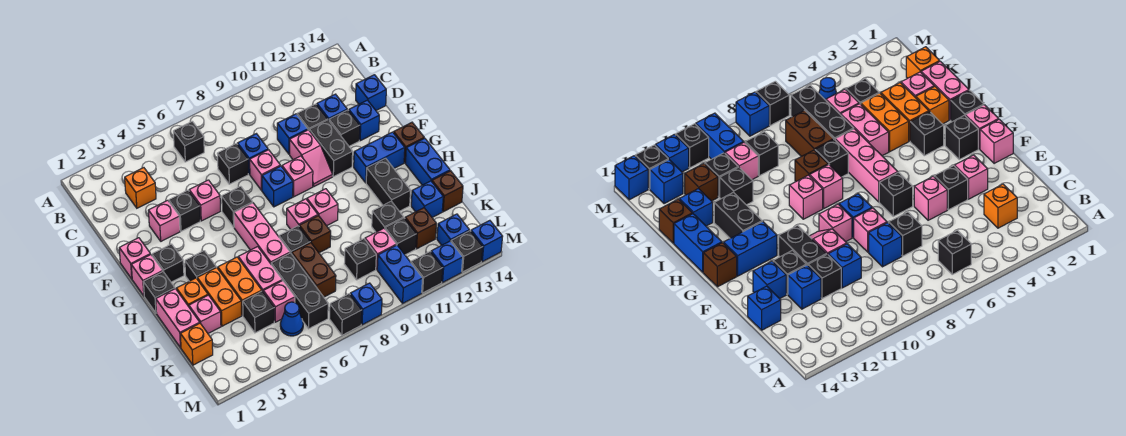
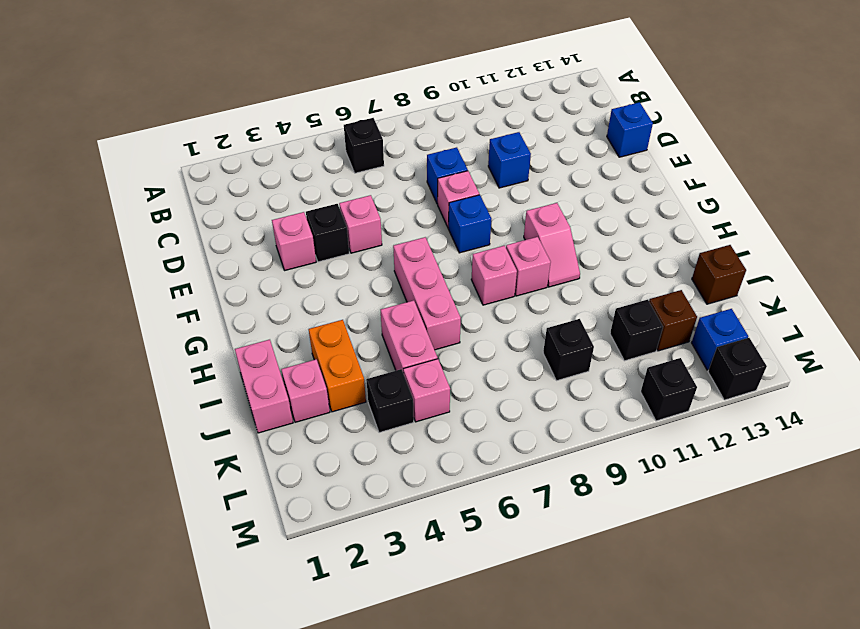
pink 1x2 slope [524,203,580,287] -> pink 1x2 slope moved to [290,130,332,186]
none -> orange 1x1 brick [125,168,156,208]
none -> black 1x1 brick [217,144,248,184]
none -> black 1x1 brick [297,104,328,130]
none -> blue 1x1 brick [317,94,347,120]

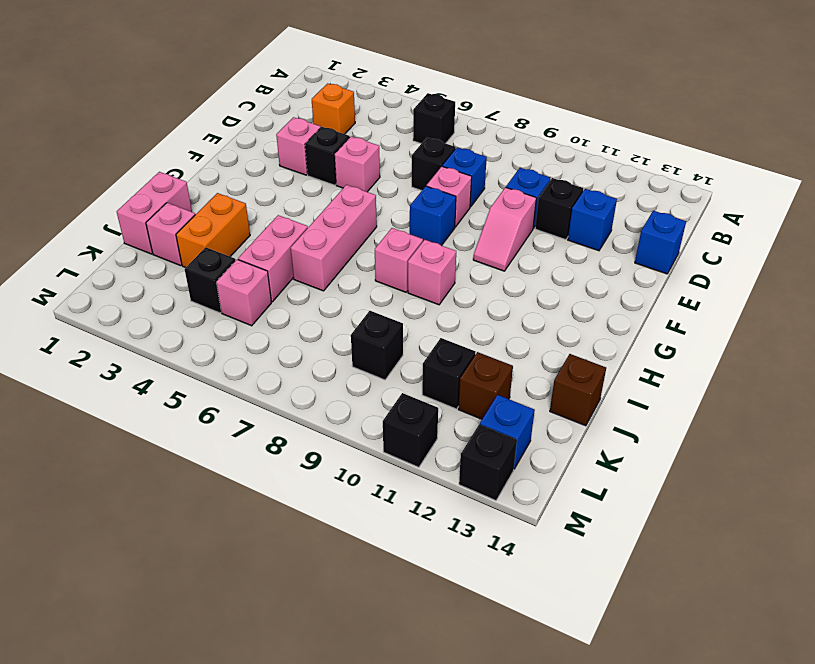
none -> black 1x2 brick [309,120,353,177]
none -> black 1x1 brick [329,110,360,146]
none -> blue 1x1 brick [349,100,379,141]
none -> pink 1x1 brick [119,238,151,279]

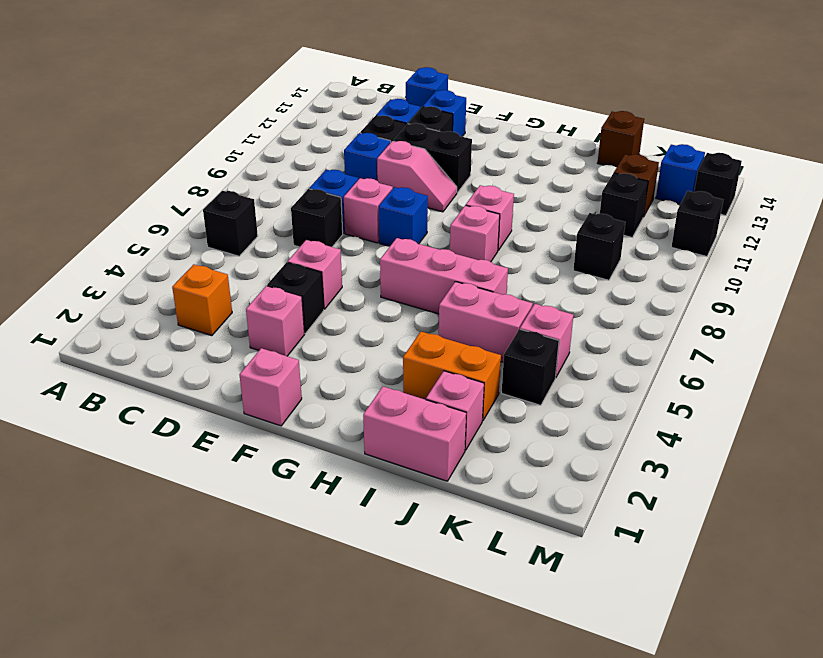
none -> black 1x1 brick [222,186,253,227]
none -> pink 1x1 brick [282,156,313,197]
none -> pink 1x1 brick [131,255,163,296]
none -> black 1x1 brick [152,244,184,282]

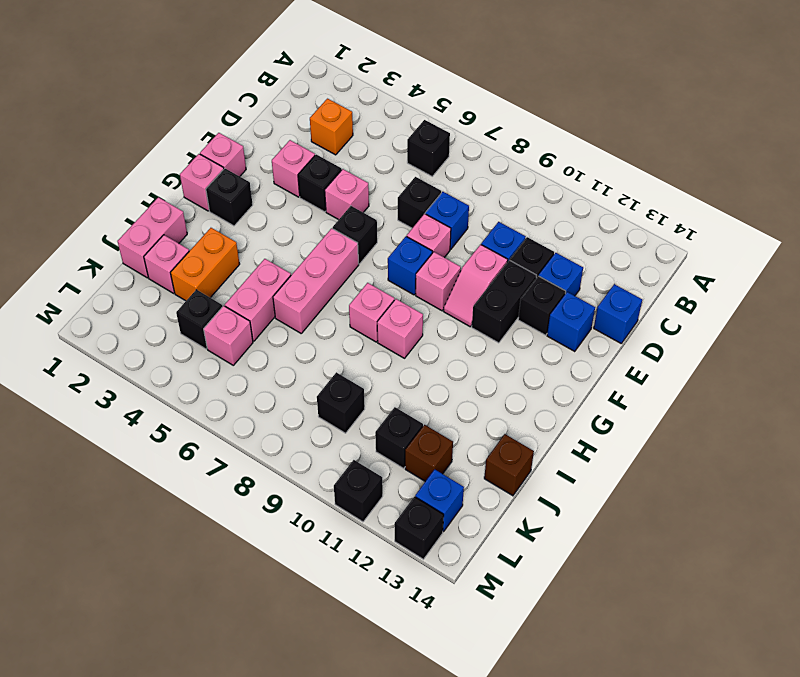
none -> blue 1x2 brick [354,132,405,183]
none -> brown 1x1 brick [394,122,424,163]
none -> black 1x1 brick [144,272,175,313]
none -> black 1x1 brick [185,251,216,281]

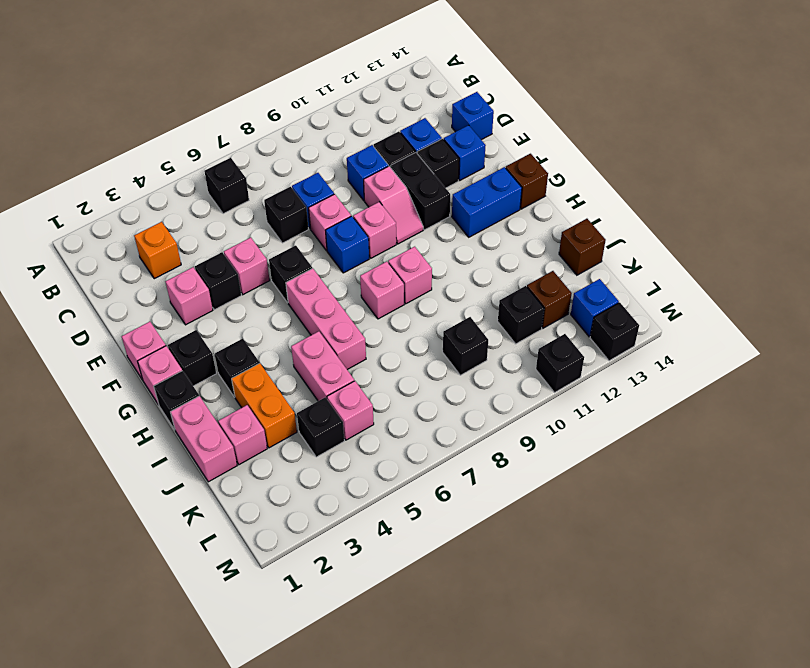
none -> black 1x2 brick [366,158,411,211]
none -> blue 1x2 brick [405,138,450,185]
none -> orange 1x1 brick [176,278,208,307]
none -> orange 1x2 brick [218,257,262,316]

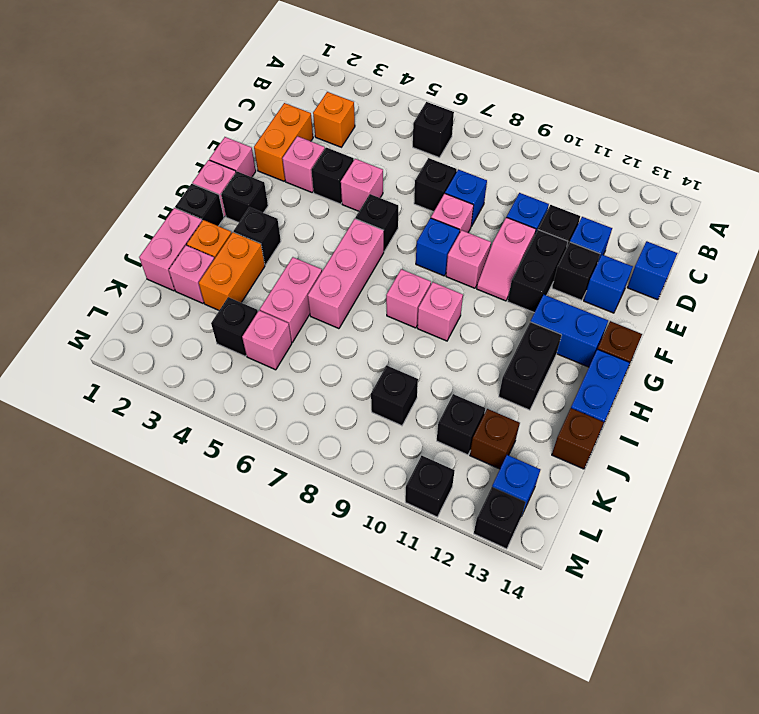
orange 1x2 brick [254,103,313,181] -> orange 1x2 brick moved to [218,257,262,316]
none -> black 1x1 brick [279,226,310,254]
none -> brown 1x1 brick [299,216,331,253]
none -> black 1x3 brick [271,253,328,329]
none -> brown 1x2 brick [292,243,336,297]

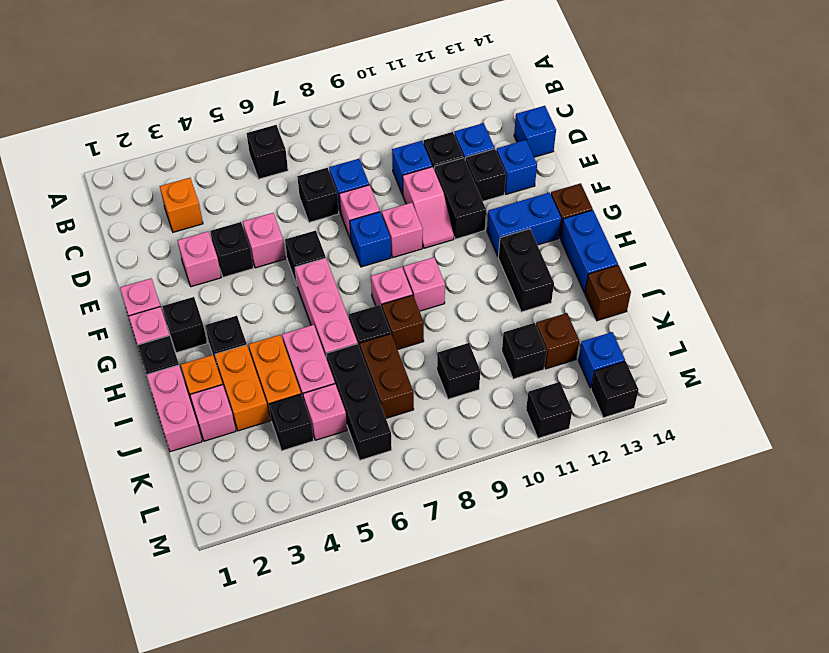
none -> black 1x1 brick [372,201,404,232]
none -> blue 1x1 brick [411,181,443,217]
none -> orange 1x1 brick [180,323,213,365]
none -> pink 1x1 brick [365,228,396,269]

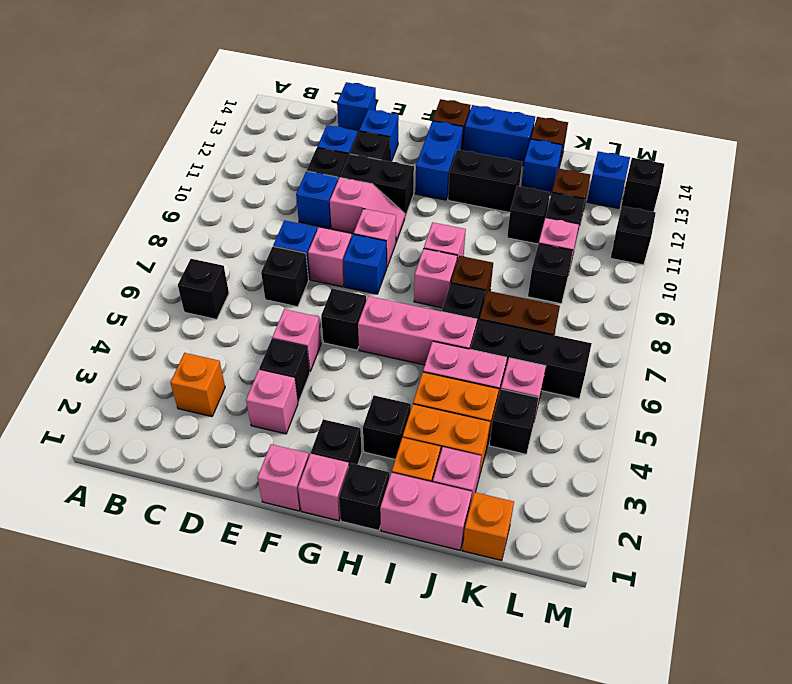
none -> blue 1x1 cone [280,302,303,336]
none -> blue 1x2 brick [377,245,423,303]
none -> black 1x1 brick [330,294,362,335]
none -> blue 1x1 brick [350,283,382,325]

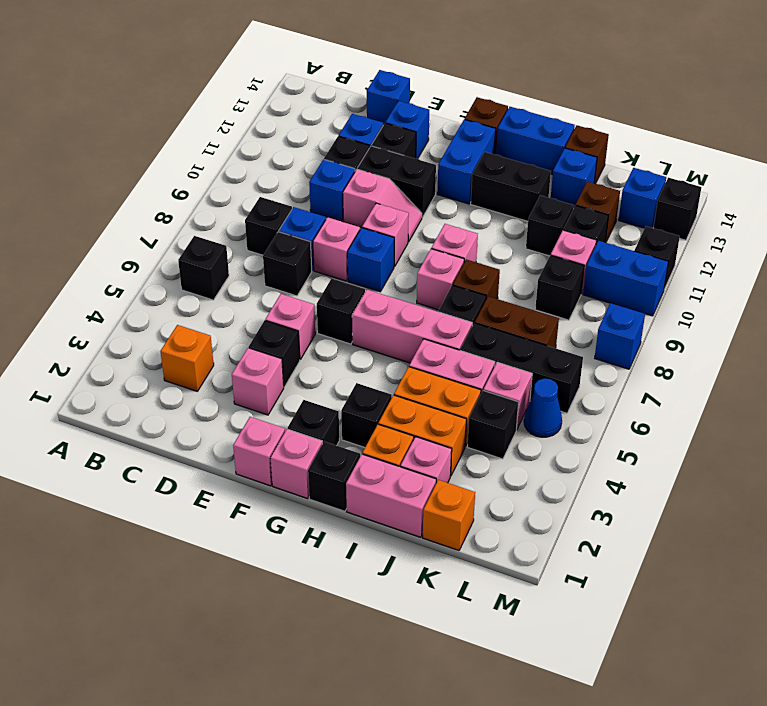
black 1x1 brick [245,197,292,255] -> black 1x1 brick moved to [330,294,362,335]
none -> blue 1x1 brick [431,241,463,282]
none -> blue 1x1 brick [471,220,503,262]

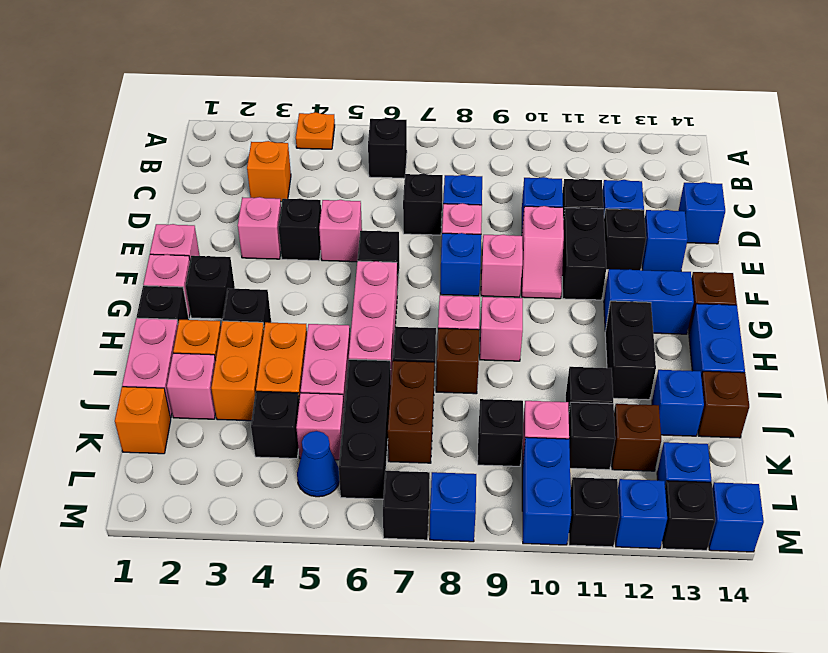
orange 1x1 plate [296,112,335,149] -> none

